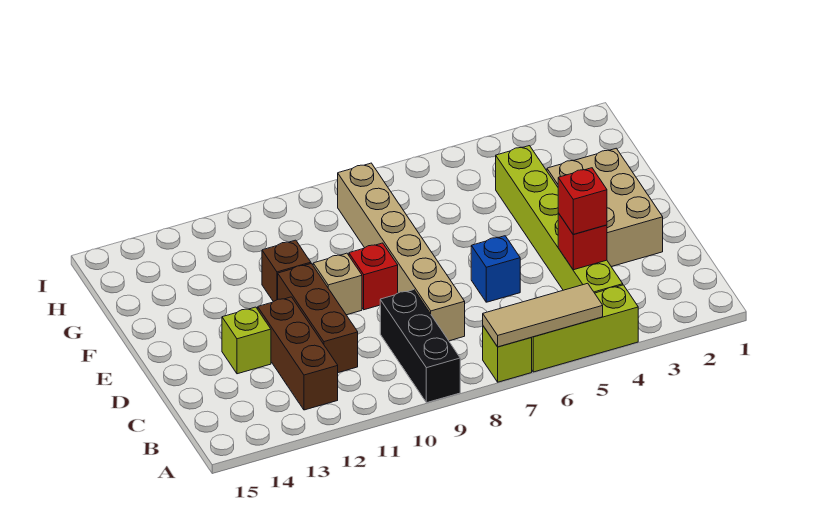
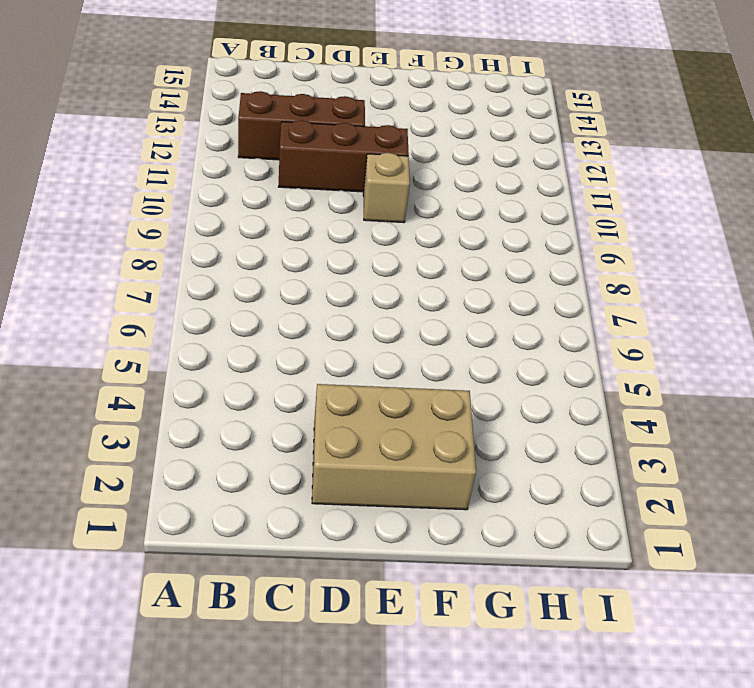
none -> lime 1x3 brick [531,285,638,372]
none -> lime 1x1 brick [483,326,532,382]
none -> black 1x3 brick [380,290,460,403]

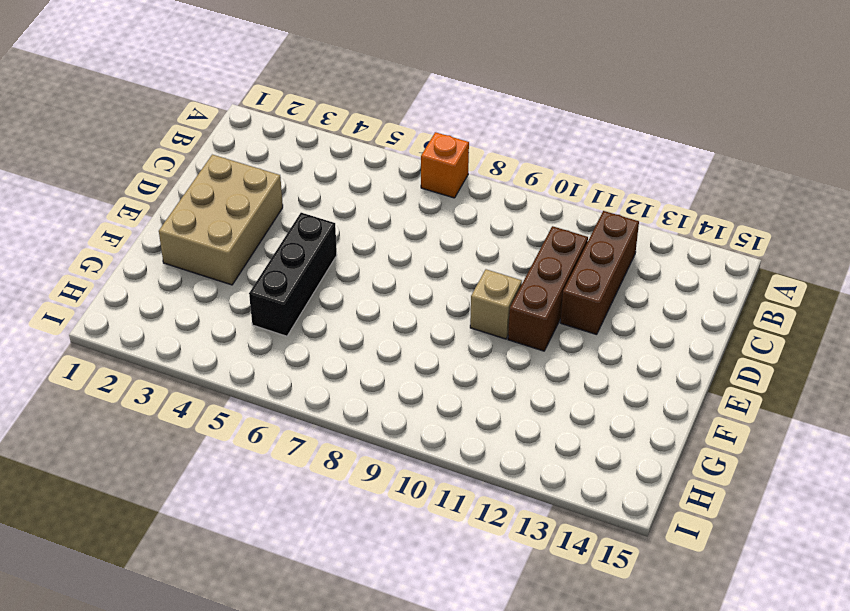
orange 1x1 brick [421,132,469,198] -> lime 1x1 brick [483,326,532,382]
black 1x3 brick [249,213,337,336] -> black 1x3 brick moved to [380,290,460,403]
none -> lime 1x3 brick [531,285,638,372]
none -> lime 1x6 brick [496,146,623,293]
none -> tan 1x6 brick [338,163,465,341]

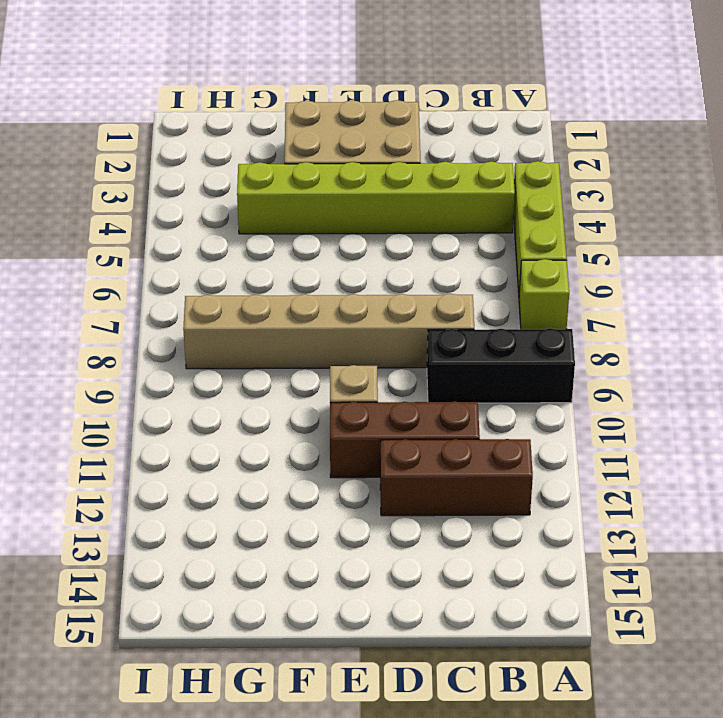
none -> blue 1x1 brick [471,236,520,302]
none -> lime 1x1 brick [222,307,271,374]
none -> red 1x1 brick [349,243,398,310]

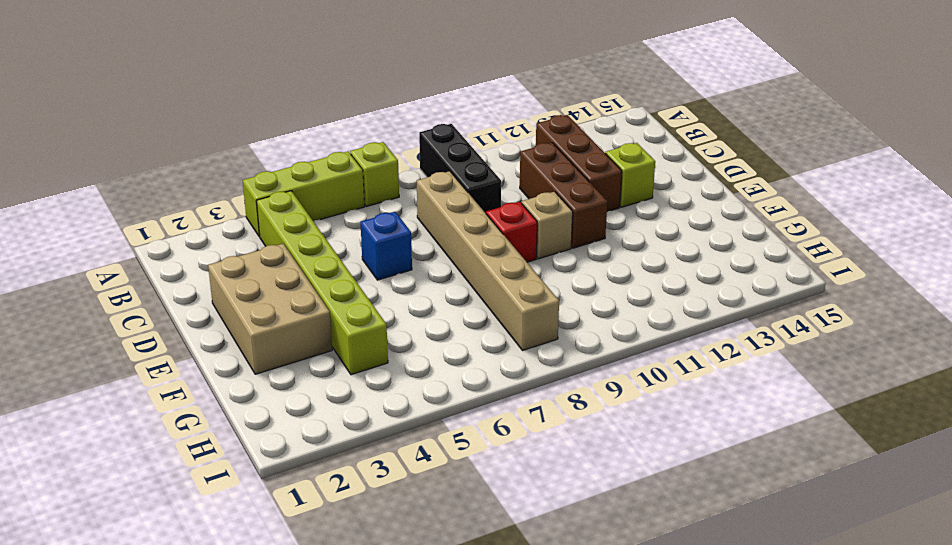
none -> brown 1x1 brick [262,240,311,302]
none -> tan 1x3 tile [483,283,603,347]
none -> red 1x1 brick [558,213,607,270]

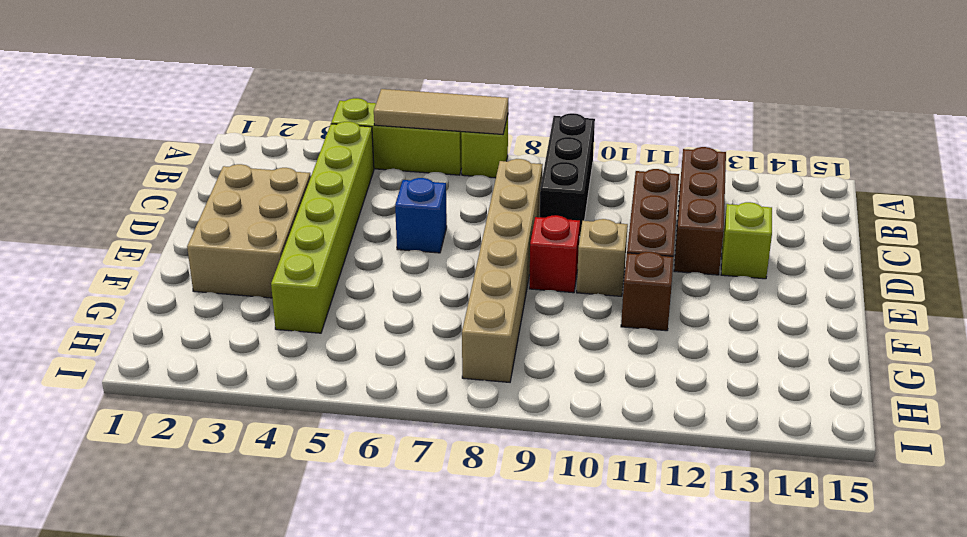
none -> red 1x1 brick [558,213,607,270]
none -> red 1x1 brick [558,168,607,234]

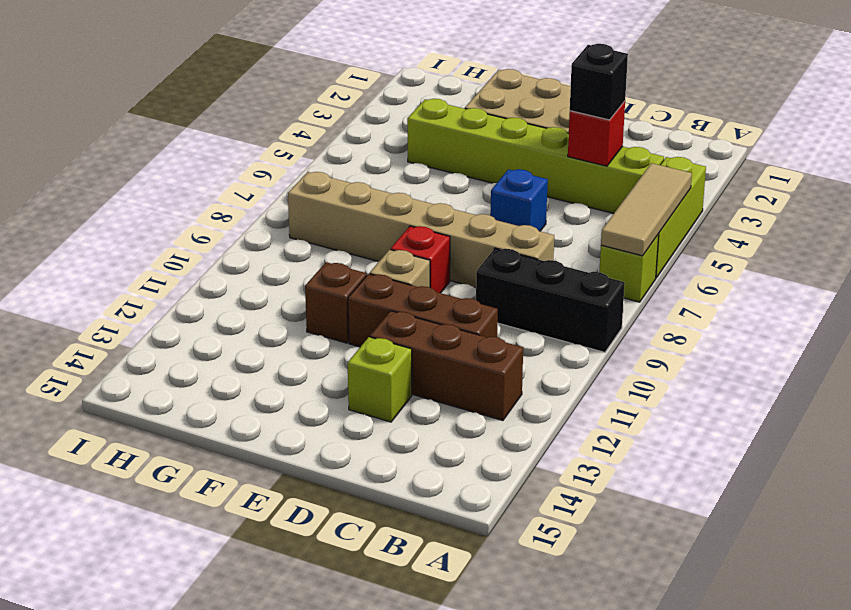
black 1x1 brick [570,44,628,120] -> red 1x1 brick [558,168,607,234]

